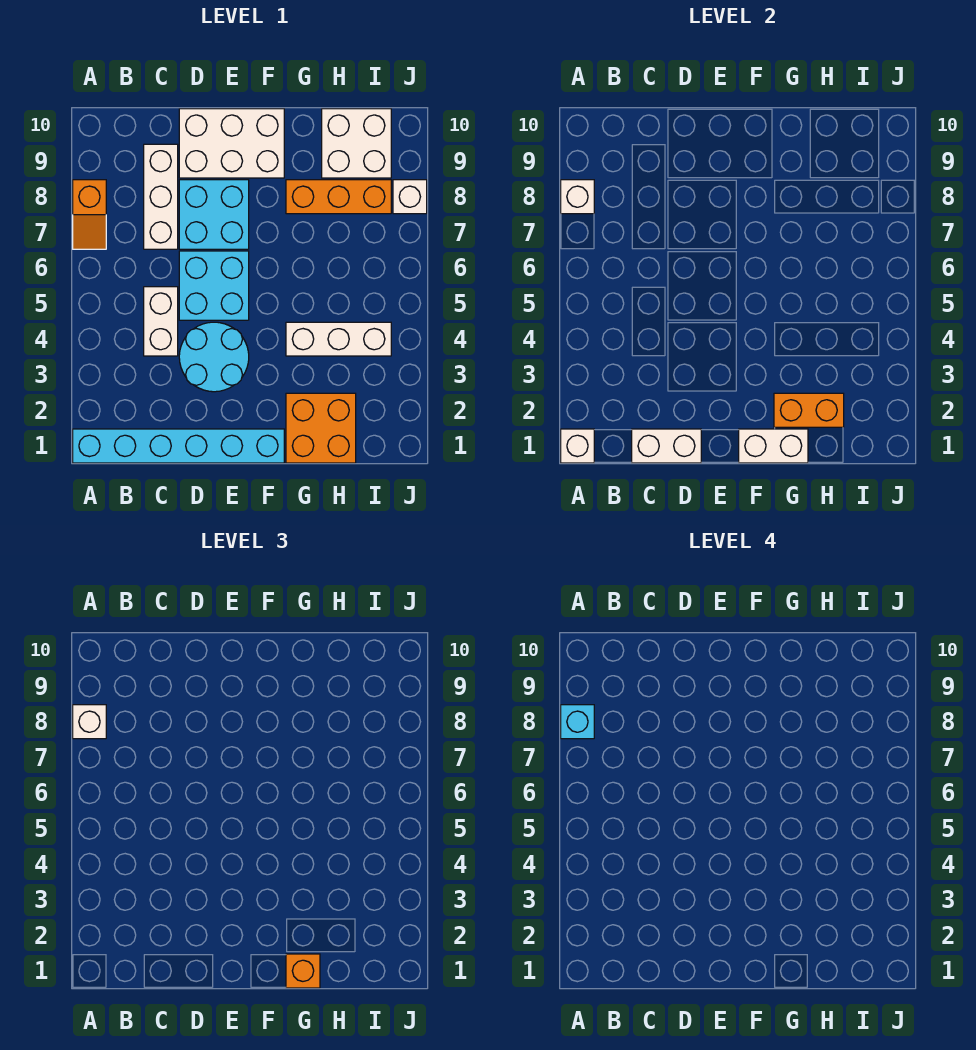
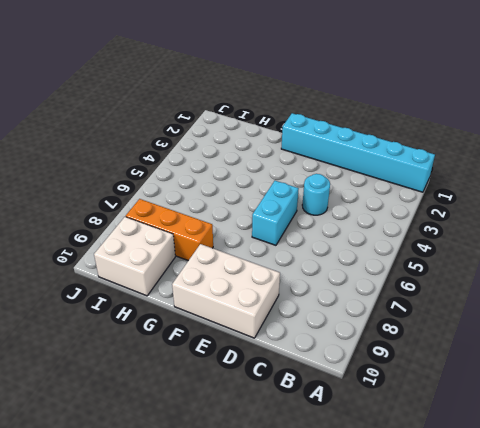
cyan 1x1 round brick [302,174,330,215] -> cyan 2x2 round brick [179,322,249,392]
cyan 1x2 brick [252,181,299,245] -> cyan 2x2 brick [179,251,249,320]
none -> orange 1x2 slope [73,180,106,249]
none -> white 1x2 brick [144,287,178,356]
none -> white 1x3 brick [144,144,178,249]

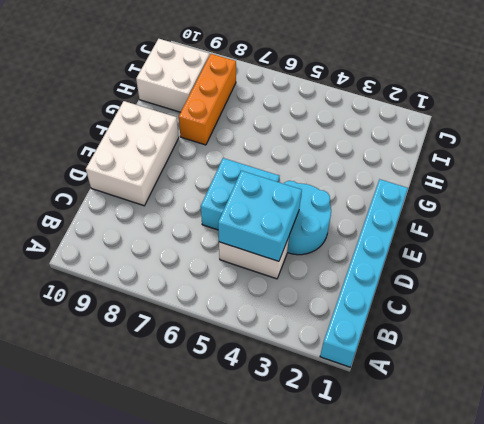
cyan 2x2 brick [218,171,302,261] -> cyan 2x2 brick moved to [179,180,249,249]
none -> orange 1x2 slope [73,180,106,249]
none -> white 1x3 brick [144,144,178,249]
none -> orange 2x2 brick [286,393,356,463]

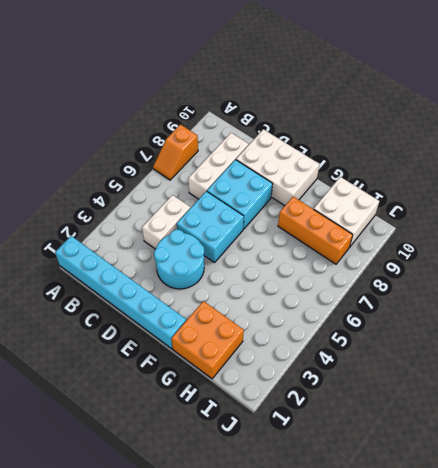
none -> white 1x3 brick [286,322,391,356]
none -> white 1x1 brick [393,180,427,214]
none -> white 1x1 brick [561,429,594,463]

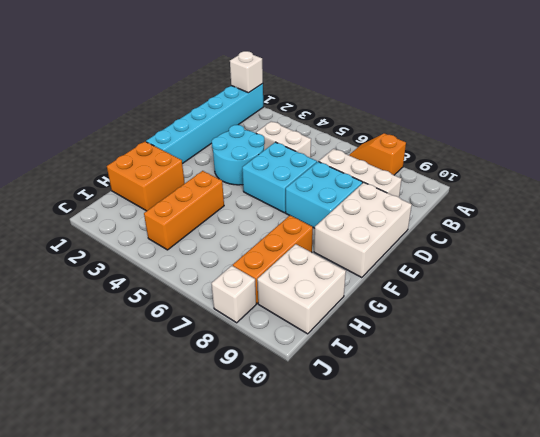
orange 1x3 brick [144,171,224,250] -> white 1x3 brick [286,322,391,356]
none -> white 1x1 brick [561,180,594,214]
none -> white 1x2 brick [632,429,701,463]
none -> white 1x2 brick [739,429,808,463]

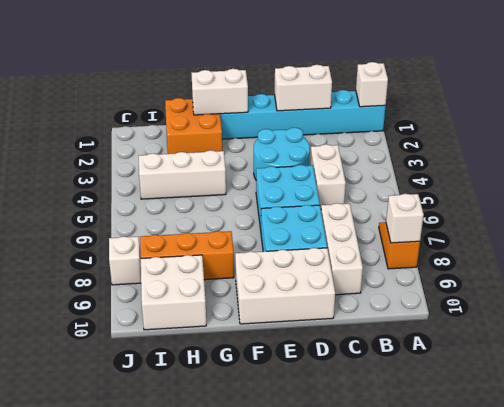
none -> orange 1x2 brick [774,393,844,427]
none -> white 1x1 brick [73,705,106,739]
none -> orange 1x1 brick [286,954,320,988]

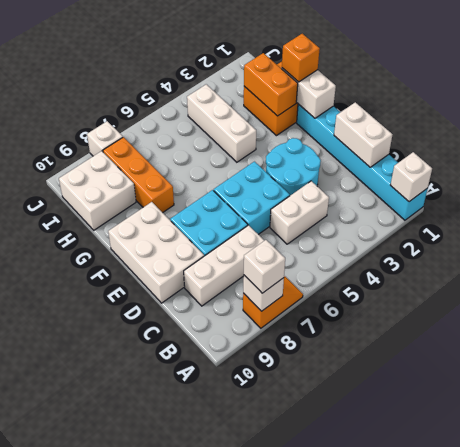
none -> cyan 1x1 brick [561,705,594,739]

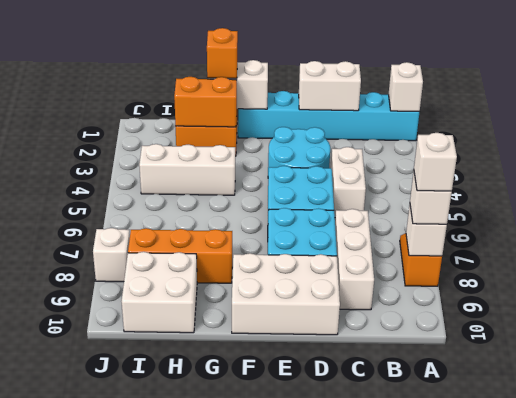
white 1x1 brick [414,133,457,191] -> cyan 1x1 brick [561,705,594,739]

